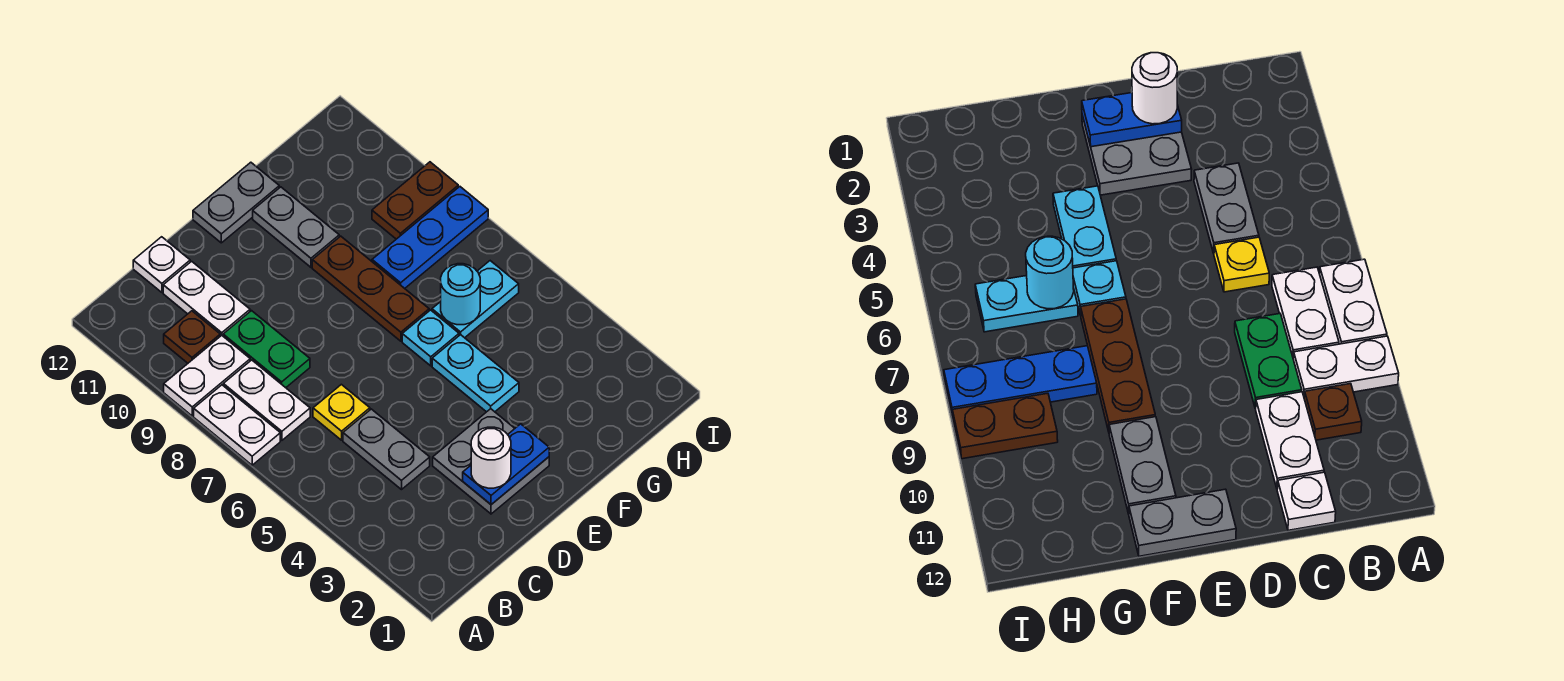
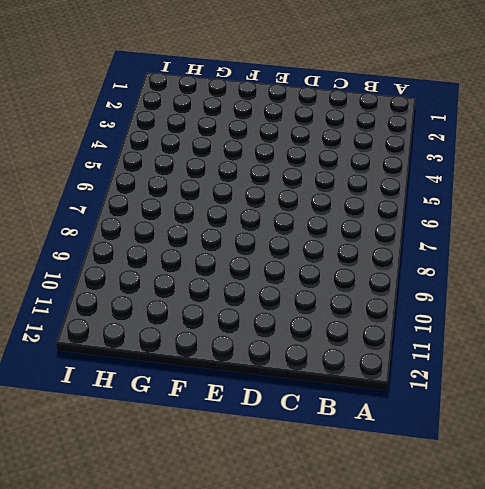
none -> white 1x2 plate [194,385,280,465]
none -> white 1x2 plate [164,335,250,416]
none -> white 1x2 plate [223,360,310,440]

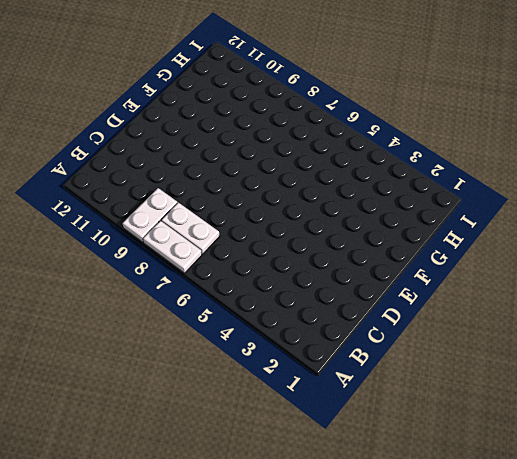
none -> brown 1x1 plate [164,311,220,363]
none -> grey 1x2 plate [343,409,430,490]
none -> yellow 1x1 plate [313,384,370,440]

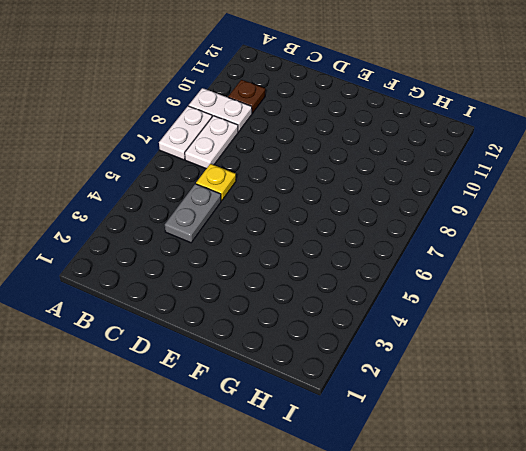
none -> green 1x2 plate [223,311,310,388]
none -> white 1x2 plate [163,261,250,336]
none -> white 1x1 plate [133,237,190,292]

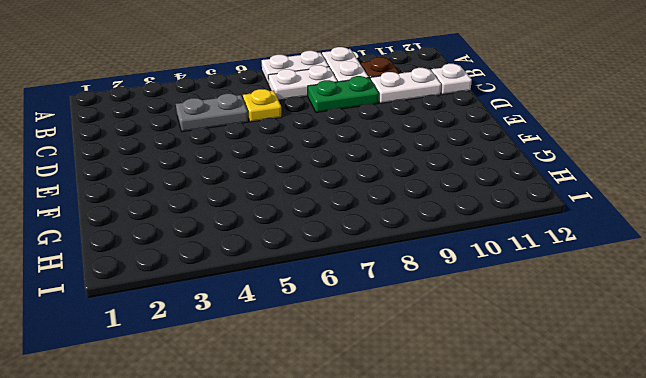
none -> grey 2x2 plate [433,409,549,514]
none -> grey 1x2 plate [193,162,279,243]
none -> cyan 1x2 plate [432,335,519,412]

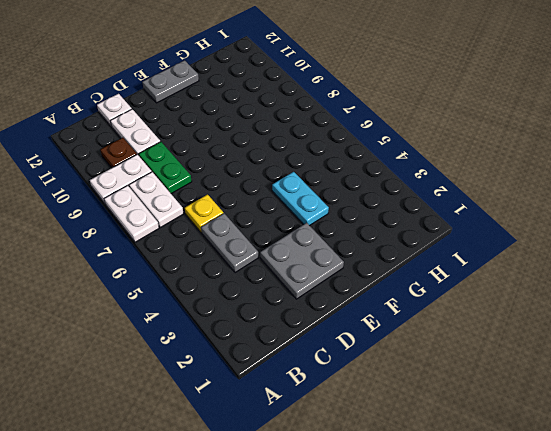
none -> cyan 1x1 plate [402,310,459,366]
none -> brown 1x3 plate [312,236,429,341]
none -> grey 1x2 plate [253,187,339,267]

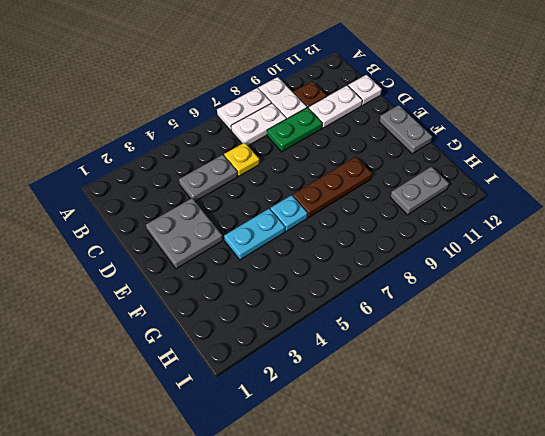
grey 1x2 plate [390,167,449,215] -> grey 1x2 plate moved to [253,187,339,267]
none -> cyan 1x2 plate [432,261,519,338]
none -> blue 1x3 plate [372,187,488,288]
none -> brown 1x2 plate [372,162,458,239]

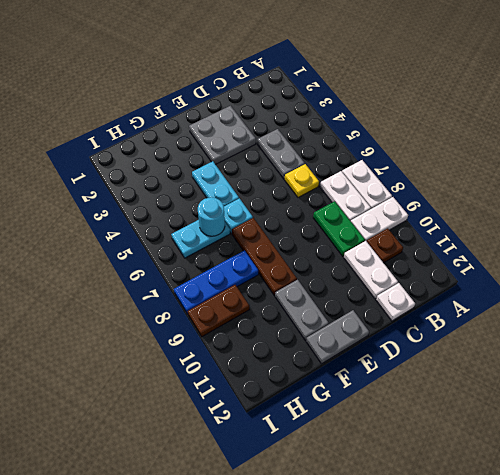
none -> blue 1x2 plate [463,424,549,505]
none -> white 1x1 round brick [471,427,511,488]

